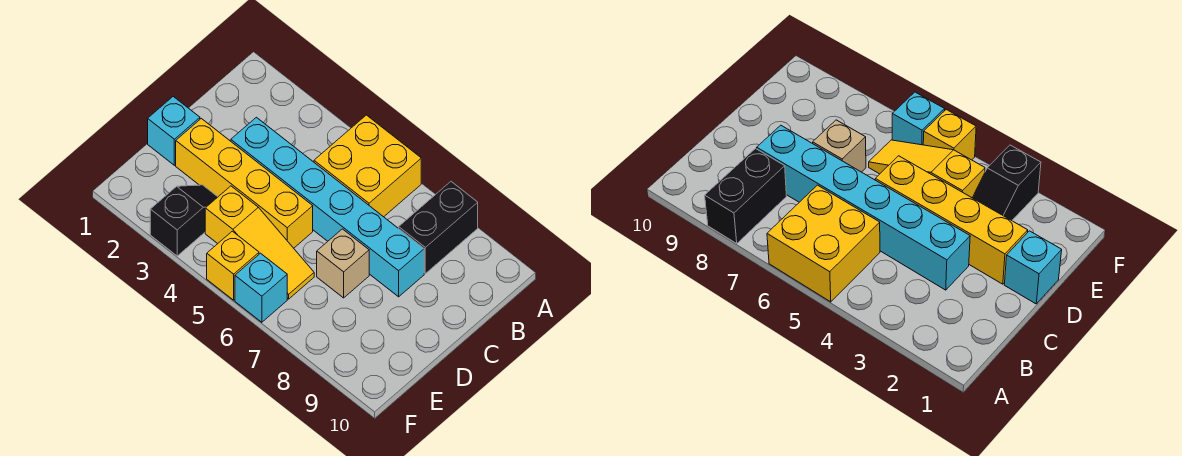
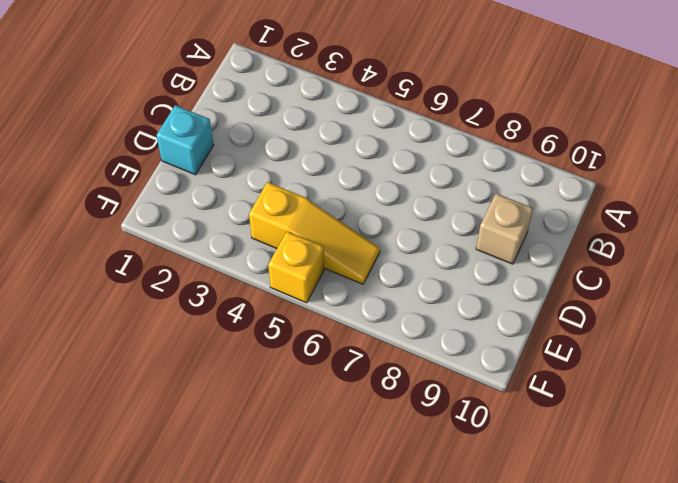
tan 1x1 brick [476,193,533,264] -> tan 1x1 brick moved to [317,229,369,298]
none -> yellow 2x2 brick [314,115,421,217]
none -> black 1x2 brick [399,182,478,273]

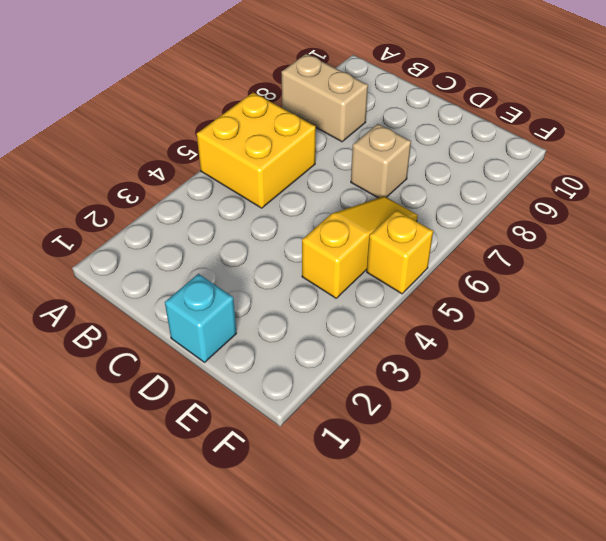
tan 1x2 brick [281,54,368,142] -> black 1x2 brick [399,182,478,273]
none -> cyan 1x6 brick [231,117,424,297]
none -> yellow 1x4 brick [176,119,313,248]

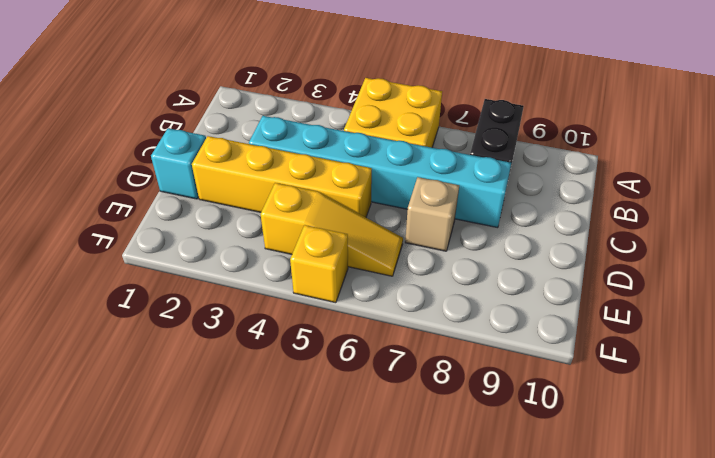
none -> black 1x2 slope [150,185,217,256]
none -> cyan 1x1 brick [235,253,287,322]

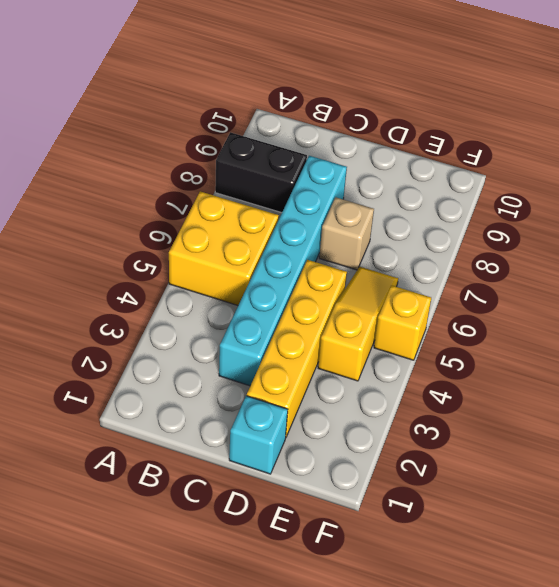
none -> black 1x2 slope [150,185,217,256]
none -> cyan 1x1 brick [235,253,287,322]

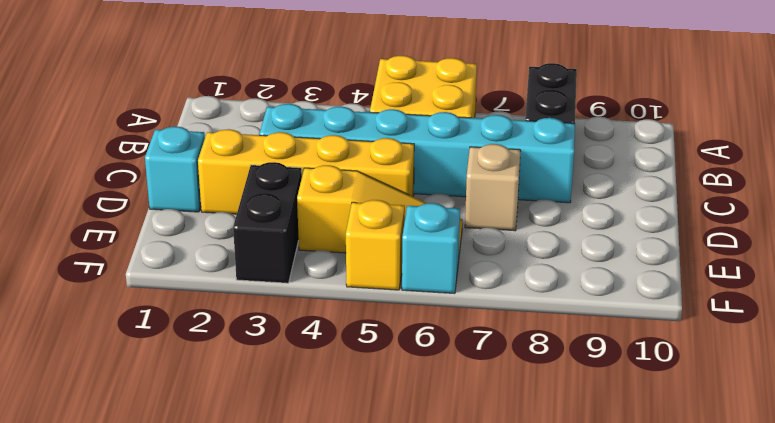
black 1x2 brick [233,162,302,283] -> black 1x2 slope [150,185,217,256]

